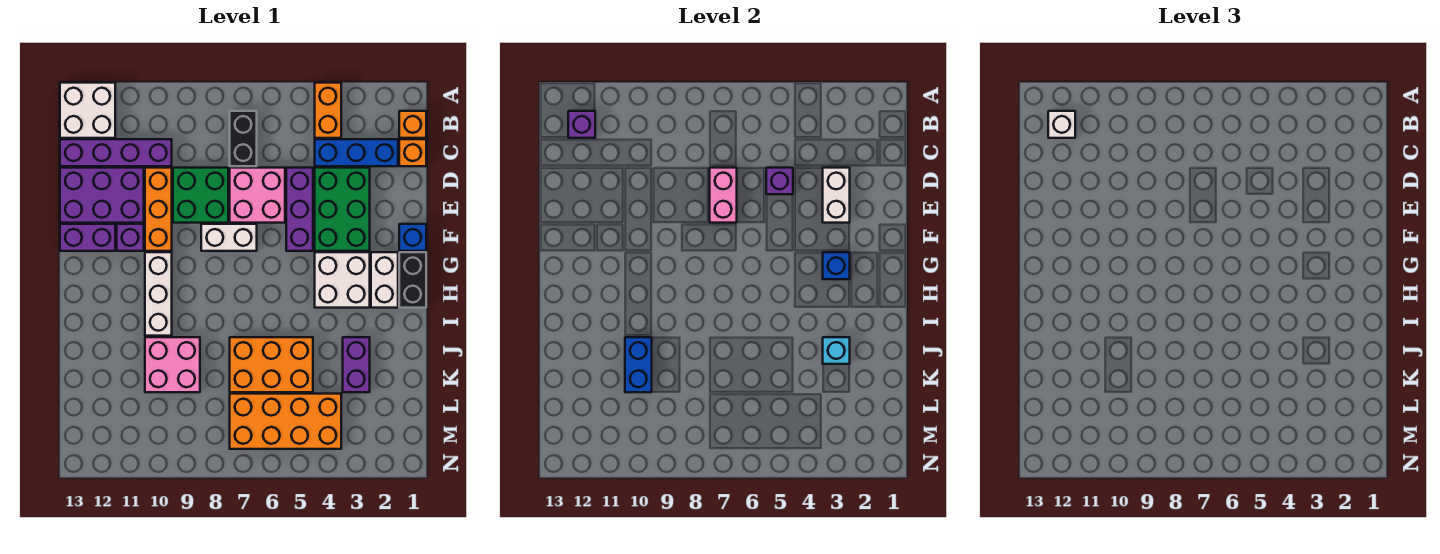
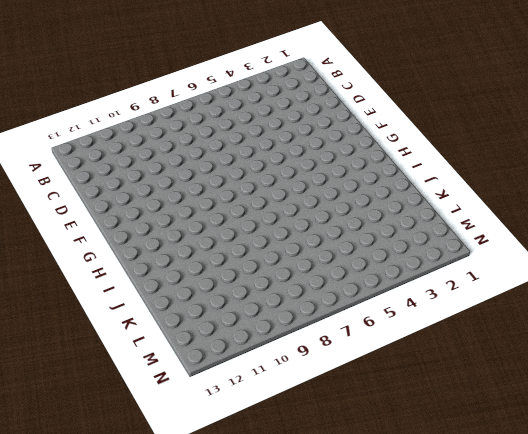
none -> orange 1x2 brick [315,83,341,138]
none -> white 2x2 brick [60,83,115,138]
none -> orange 1x1 brick [399,111,426,138]
none -> black 1x2 brick [230,111,257,166]

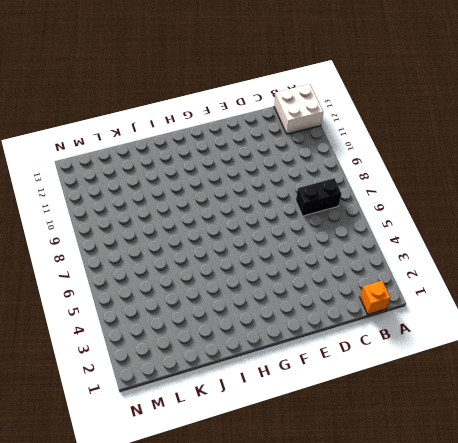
none -> orange 1x2 brick [315,83,341,138]
none -> orange 1x1 brick [399,139,426,166]
none -> blue 1x3 brick [315,139,398,166]
none -> purple 1x4 brick [60,139,172,166]

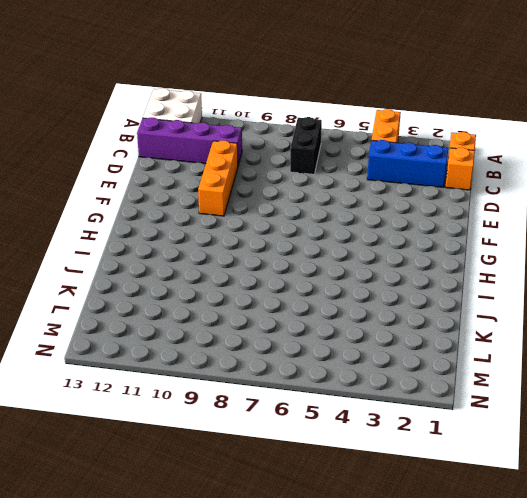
none -> green 2x3 brick [315,168,370,251]
none -> purple 1x3 brick [286,168,313,251]
none -> pink 2x2 brick [230,168,285,223]
none -> green 2x2 brick [173,168,228,223]

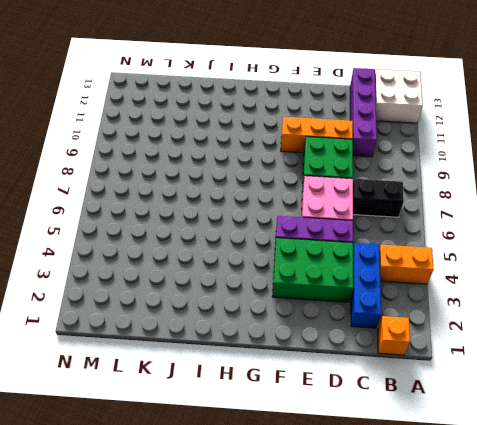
none -> orange 1x1 brick [399,139,426,166]
none -> purple 2x3 brick [60,168,144,223]
none -> blue 1x1 brick [399,224,426,251]
none -> white 1x2 brick [201,224,257,251]

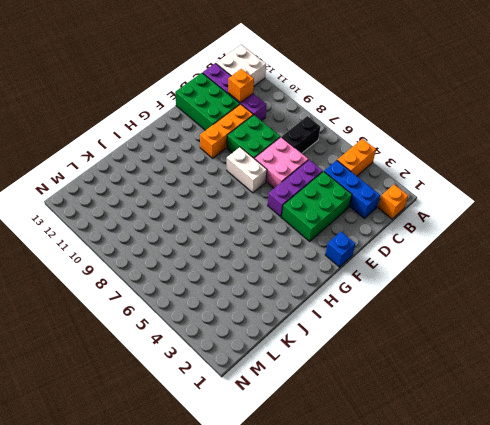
orange 1x1 brick [228,69,254,103] -> orange 1x1 brick moved to [399,139,426,166]
green 2x3 brick [175,73,240,130] -> purple 2x3 brick [60,168,144,223]
none -> purple 1x1 brick [117,224,144,251]
none -> purple 1x2 brick [60,224,115,251]
none -> black 1x2 brick [399,252,426,308]
none -> white 1x2 brick [371,252,398,308]

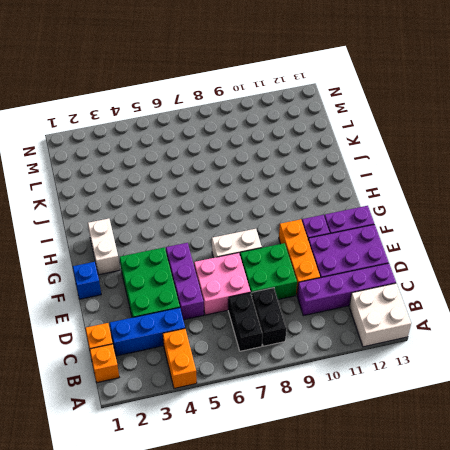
black 1x2 brick [252,288,286,346] -> black 1x2 brick moved to [399,252,426,308]
none -> white 2x2 brick [315,252,370,308]
none -> white 1x3 brick [145,252,172,336]
none -> purple 1x2 brick [343,337,370,392]
none -> orange 2x3 brick [230,337,313,392]

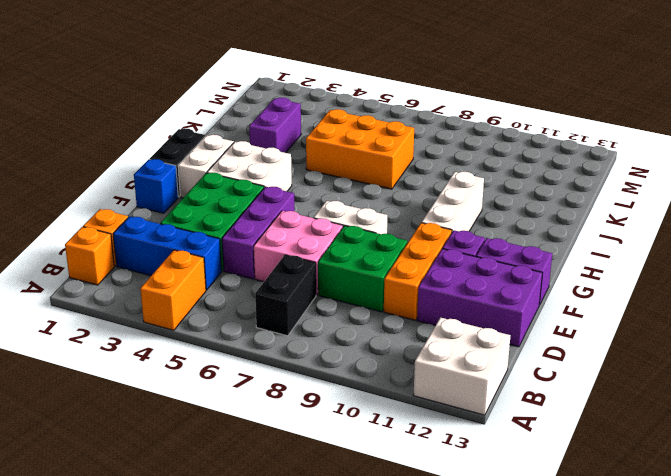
none -> purple 1x4 brick [60,139,172,166]
none -> pink 2x2 brick [145,337,200,392]
none -> orange 2x4 brick [230,394,341,449]
none -> purple 1x1 brick [568,111,595,138]

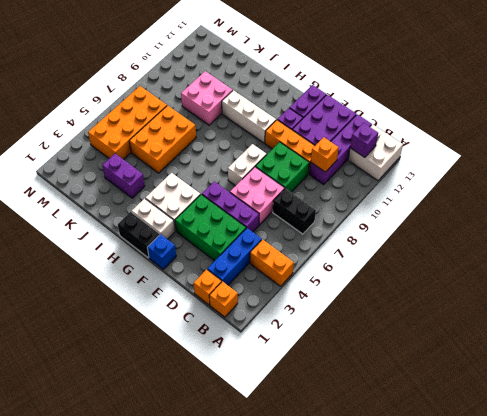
orange 1x1 brick [311,137,339,172] -> none
none -> white 1x2 brick [823,168,850,223]
none -> purple 1x1 brick [766,168,793,194]
none -> pink 1x2 brick [710,168,737,223]
none -> blue 1x1 brick [823,252,850,279]

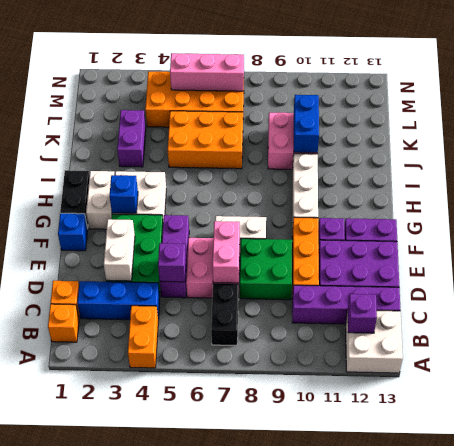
pink 1x3 brick [170,53,244,91] -> none
none -> cyan 1x1 brick [823,337,850,364]
none -> white 1x1 brick [1048,111,1075,138]

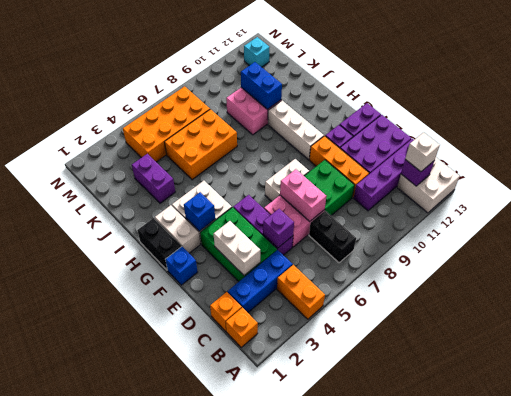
cyan 1x1 brick [244,37,269,67] -> cyan 1x1 brick moved to [823,337,850,364]

